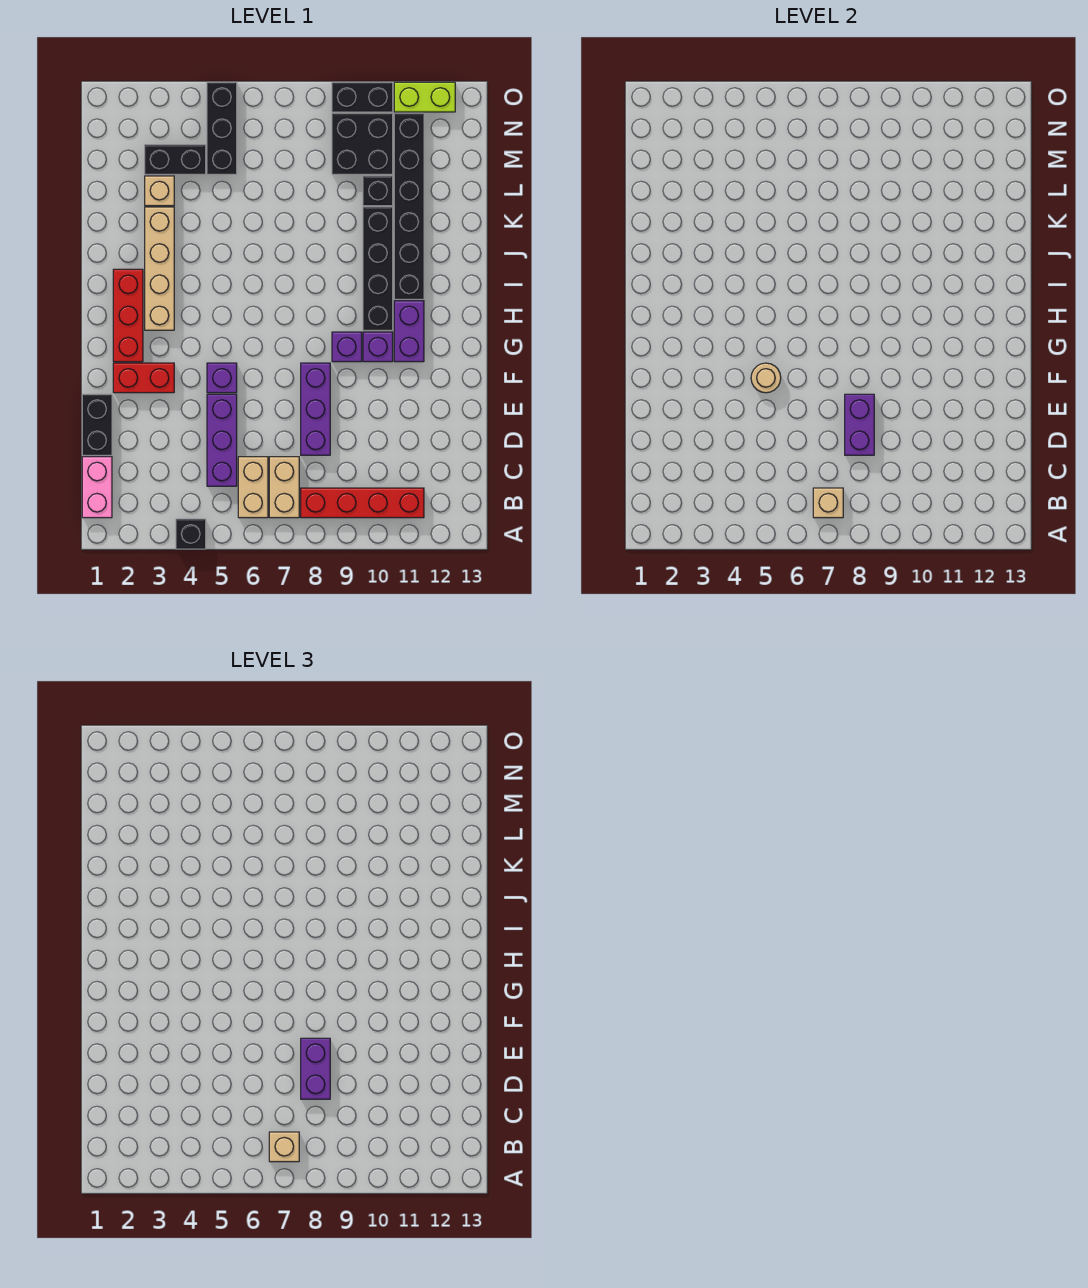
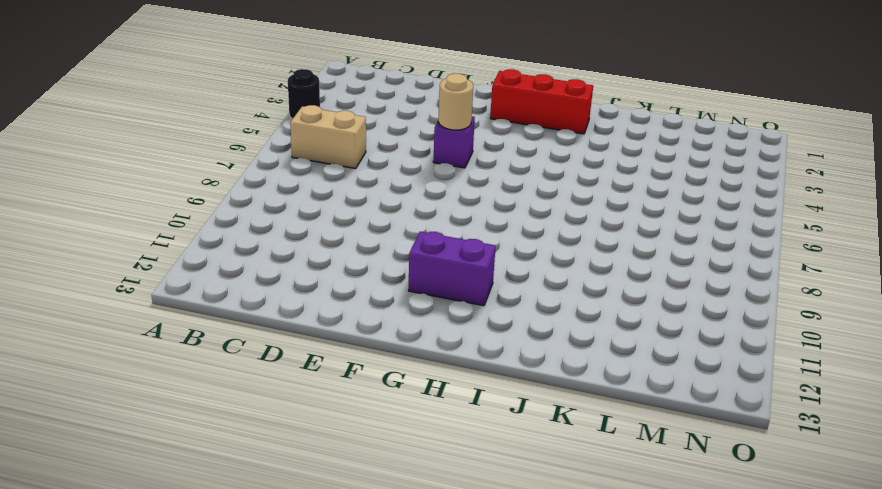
black 1x1 round brick [288,69,320,119] -> black 1x1 brick [176,519,206,549]
none -> pink 1x2 brick [82,457,112,518]
none -> tan 1x2 brick [269,457,299,518]
none -> red 1x4 brick [301,488,424,518]

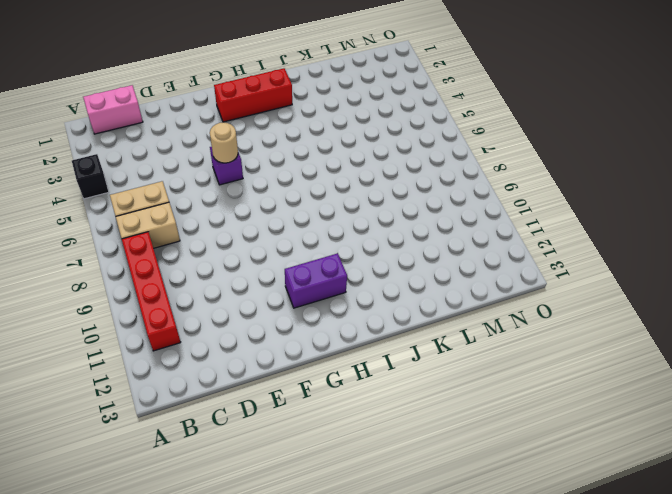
none -> purple 1x3 brick [207,394,237,486]
none -> black 1x2 brick [82,394,112,455]
none -> purple 1x3 brick [301,363,330,455]

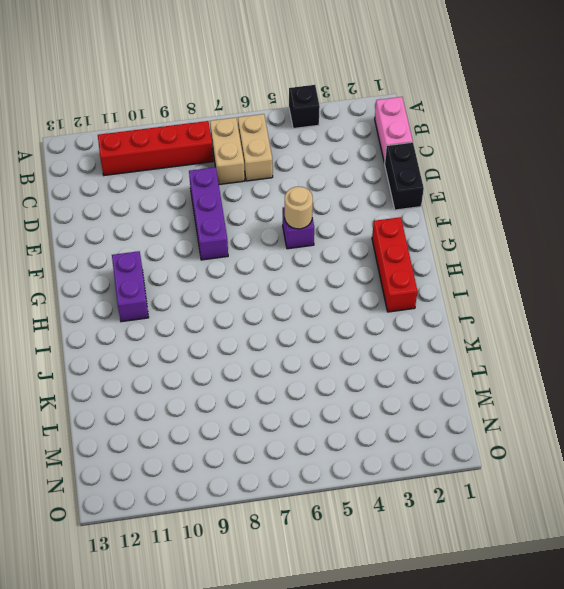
none -> purple 1x3 brick [207,394,237,486]
none -> red 1x2 brick [113,363,174,393]
none -> purple 1x1 brick [332,332,362,362]

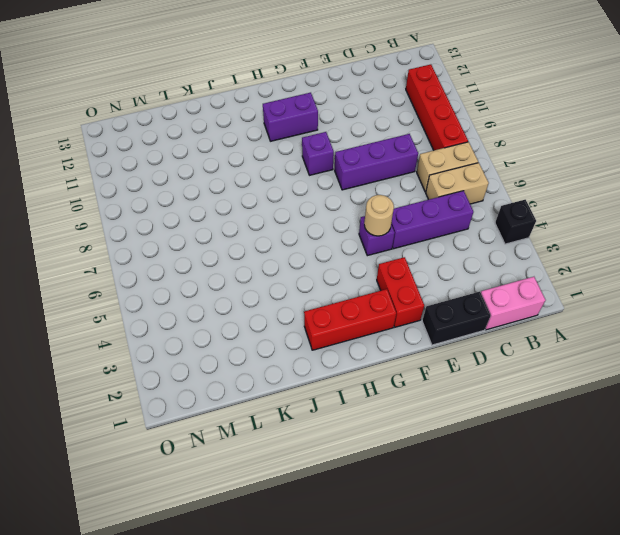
none -> purple 1x1 brick [363,332,393,362]
none -> tan 1x4 brick [145,207,174,330]
none -> black 1x4 brick [363,207,393,330]

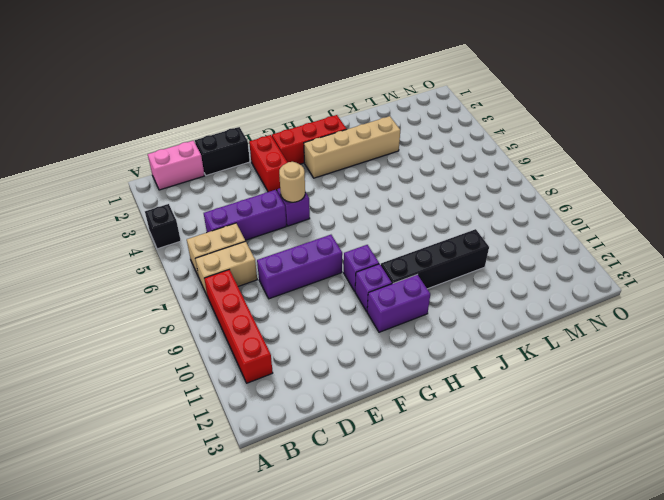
none -> black 1x6 brick [394,113,424,299]
none -> tan 1x1 brick [145,176,174,206]
none -> black 1x1 brick [363,176,393,206]

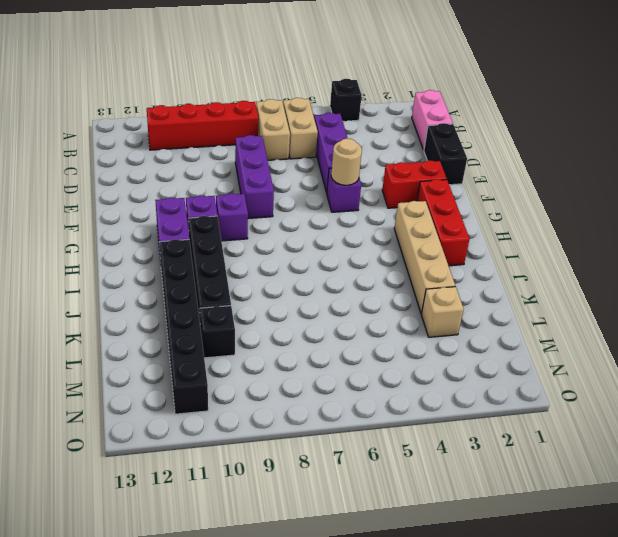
none -> black 1x2 brick [145,145,206,174]
none -> black 1x3 brick [207,82,237,174]
none -> black 2x2 brick [332,113,393,174]

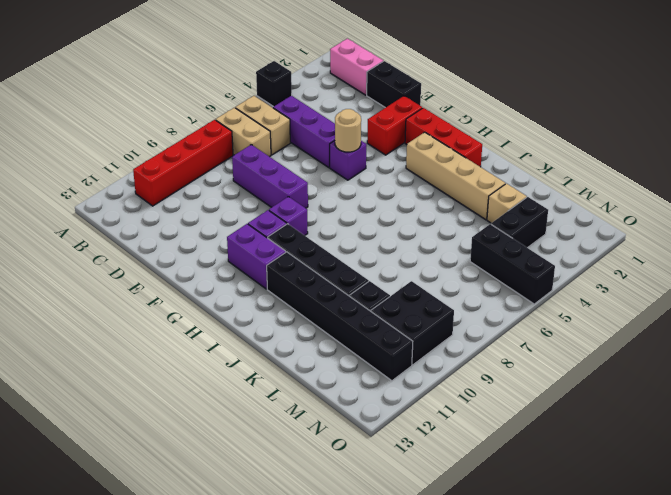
none -> black 1x2 brick [332,82,393,112]
none -> lime 1x2 brick [394,82,455,112]
none -> tan 1x1 brick [813,488,843,518]

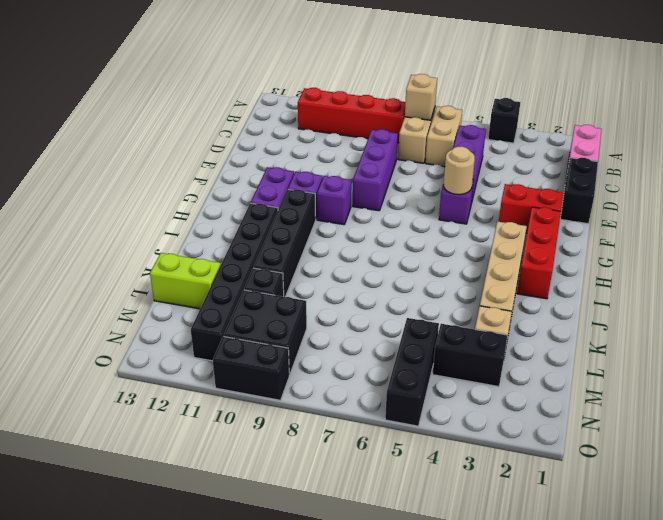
lime 1x2 brick [150,253,221,309] -> lime 1x2 brick moved to [394,82,455,112]
none -> purple 1x2 brick [845,394,874,455]
none -> tan 1x1 brick [269,1132,299,1162]
none -> purple 1x2 brick [301,1038,330,1099]

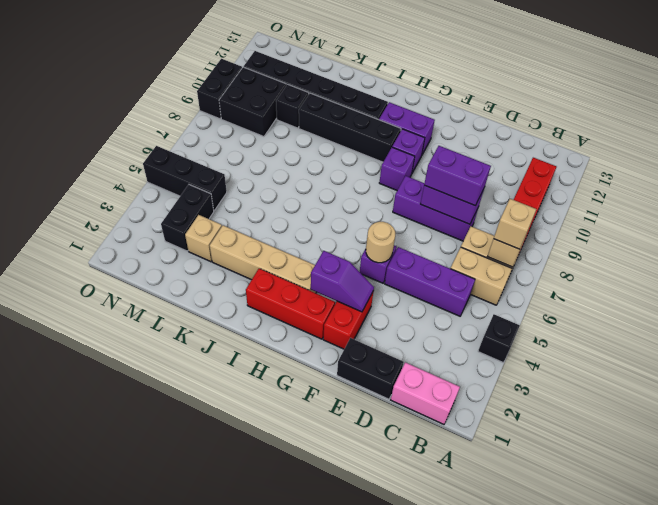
purple 1x2 slope [311,251,374,312] -> none
none -> lime 1x2 brick [394,82,455,112]

